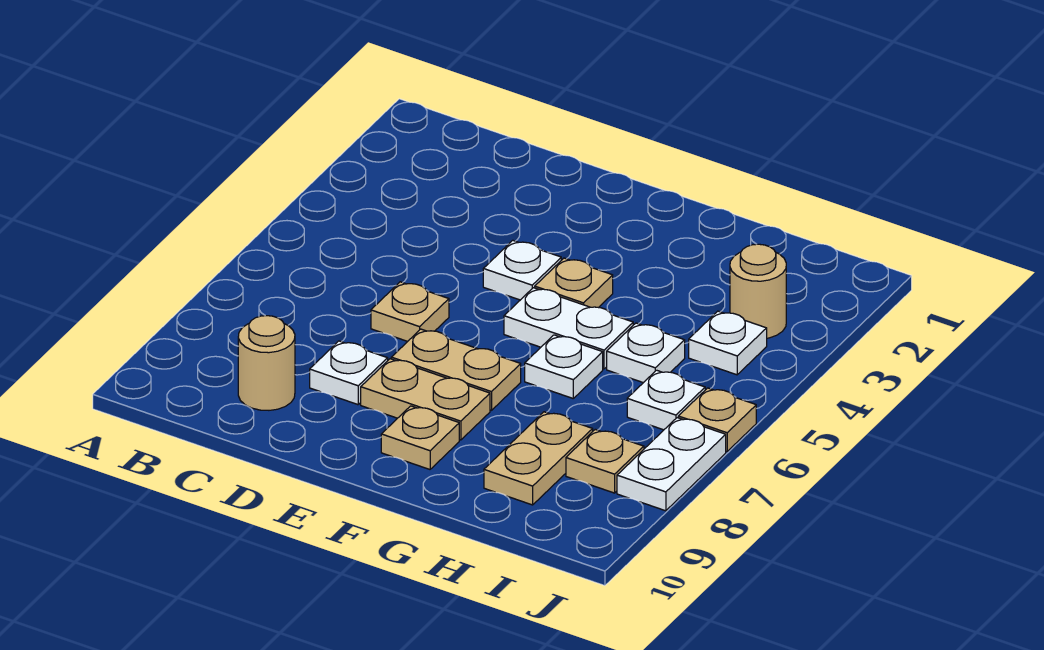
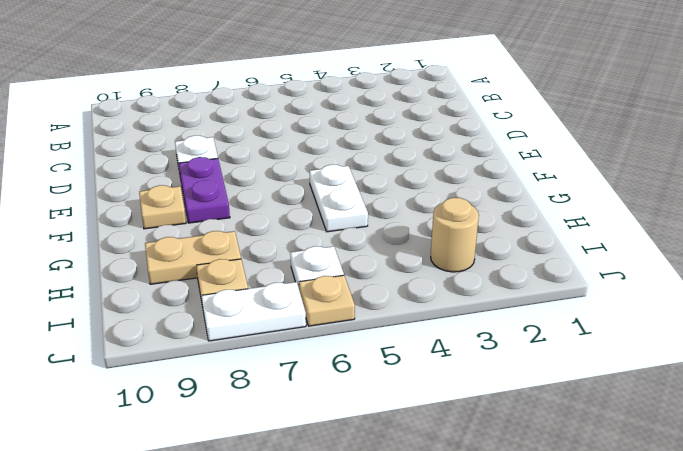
purple 1x2 plate [179,157,230,223] -> tan 1x2 plate [361,359,490,440]
none -> tan 1x1 round brick [238,316,295,410]
none -> tan 1x1 plate [371,282,449,341]
none -> white 1x1 plate [483,240,561,300]

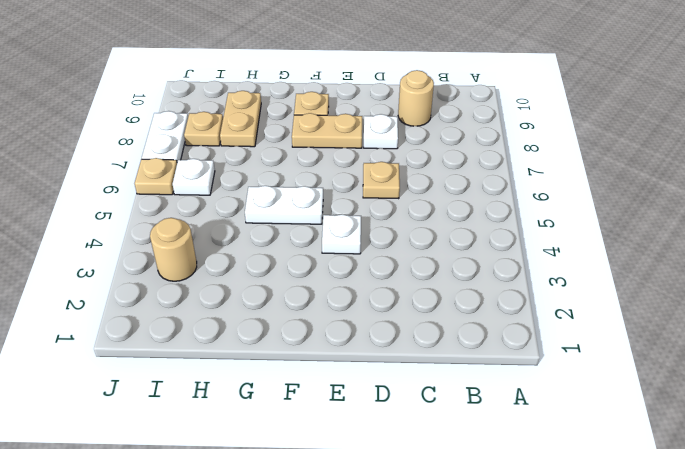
none -> tan 1x2 plate [391,329,521,410]
none -> tan 1x1 plate [535,258,613,307]
none -> white 1x1 plate [525,335,603,398]

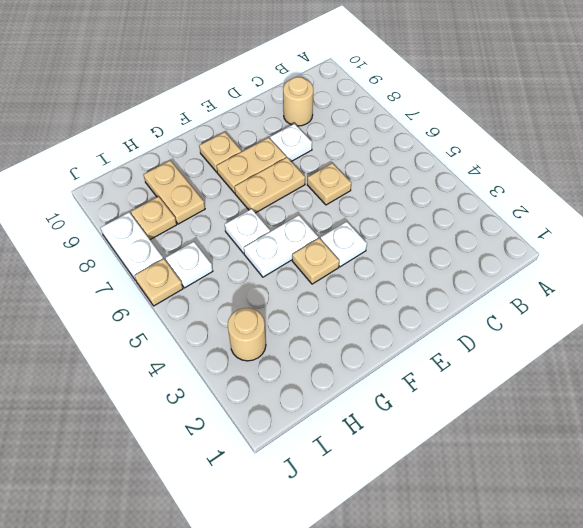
none -> white 1x1 plate [607,323,685,383]
none -> white 1x1 plate [689,311,767,375]

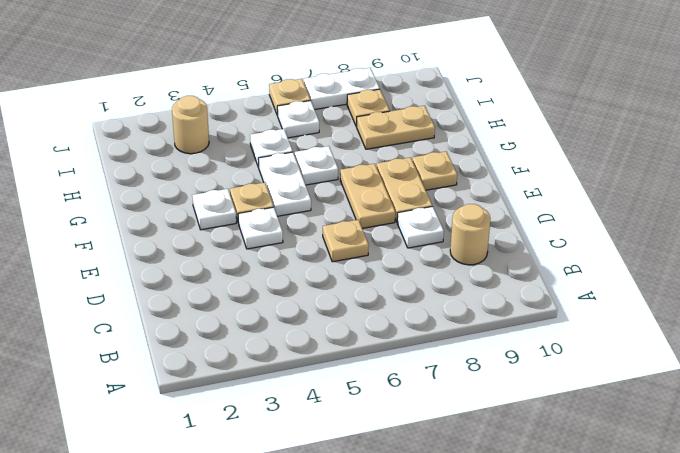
white 1x1 plate [192,189,236,230] -> white 1x1 plate moved to [689,311,767,375]

